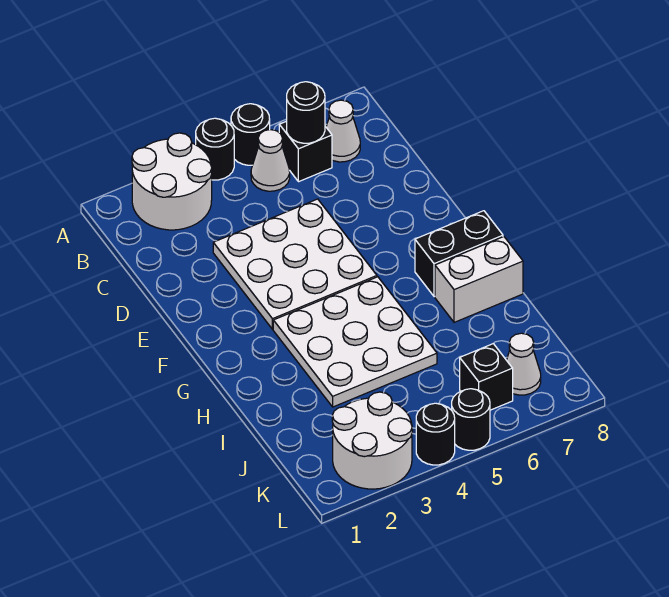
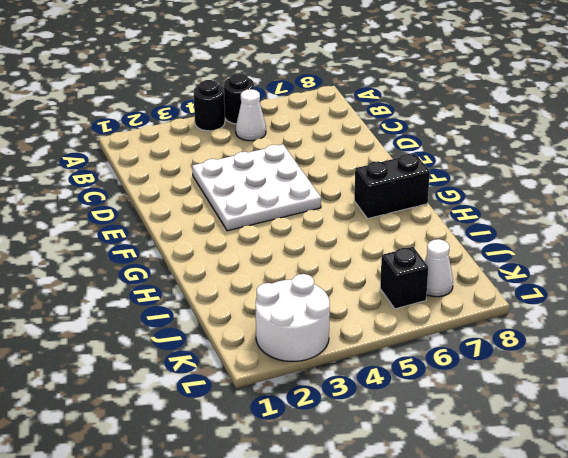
none -> white 2x2 round brick [132,133,212,230]
none -> black 1x1 brick [279,121,332,182]
none -> white 1x1 cone [326,100,360,162]

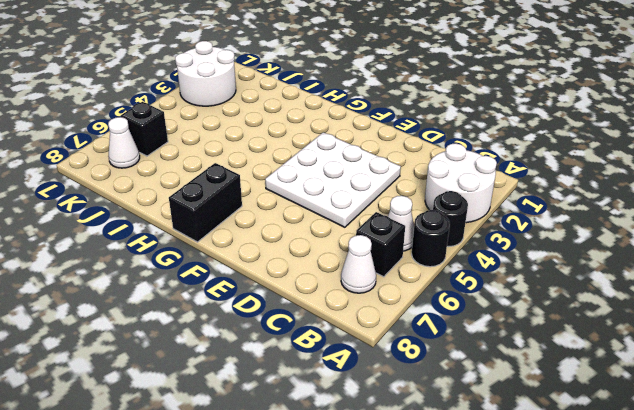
none -> white 3x3 plate [273,277,437,407]
none -> white 1x2 brick [435,237,523,322]
none -> black 1x1 round brick [416,403,455,465]

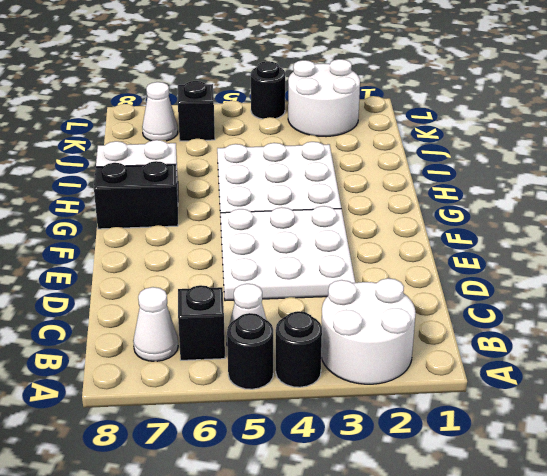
none -> black 1x1 round brick [452,389,490,450]
none -> black 1x1 round brick [287,82,325,143]

